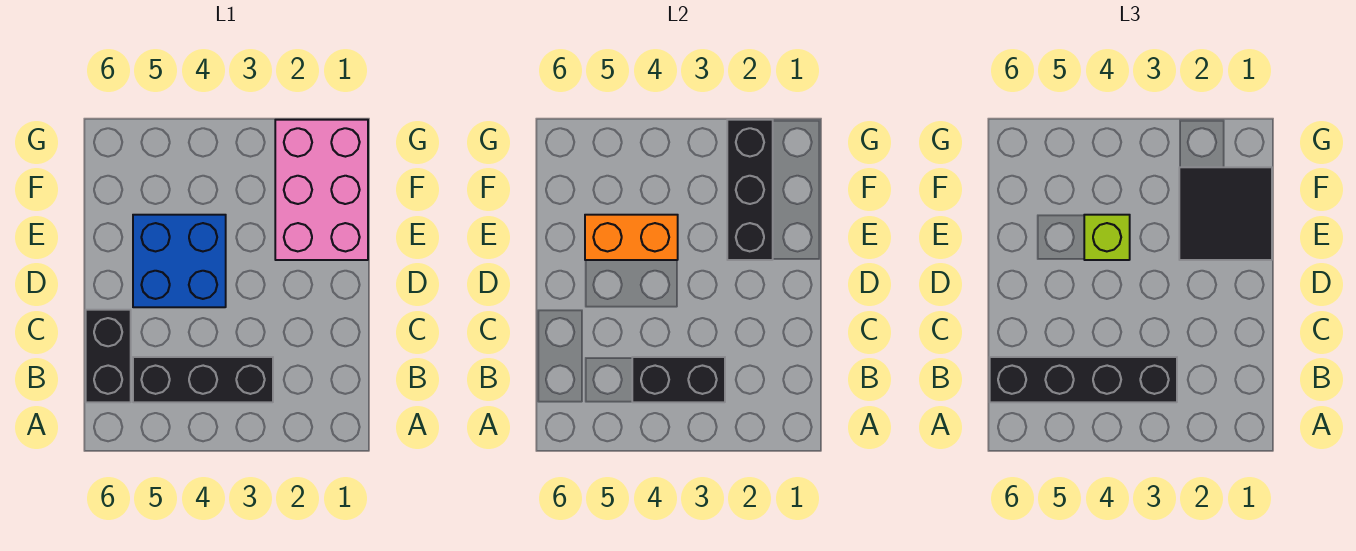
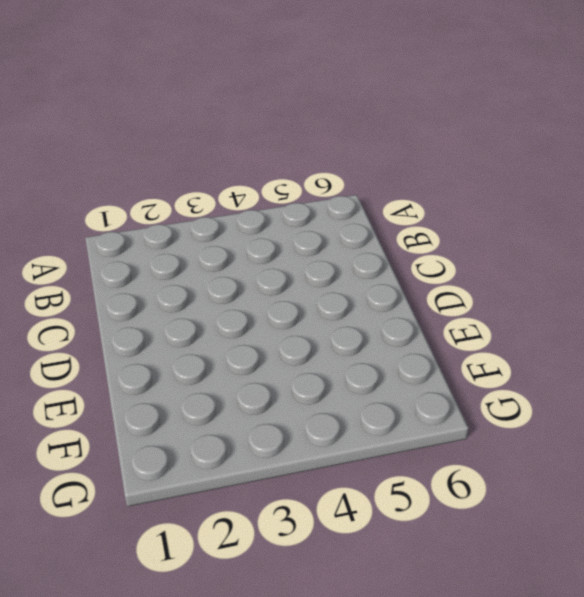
none -> black 1x3 brick [133,357,273,402]
none -> black 1x2 brick [86,310,131,402]

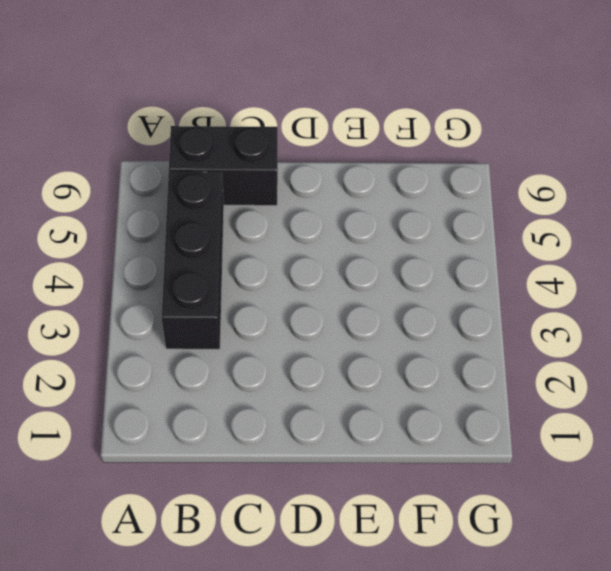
none -> blue 2x2 brick [133,215,226,307]
none -> pink 2x3 brick [275,120,368,260]

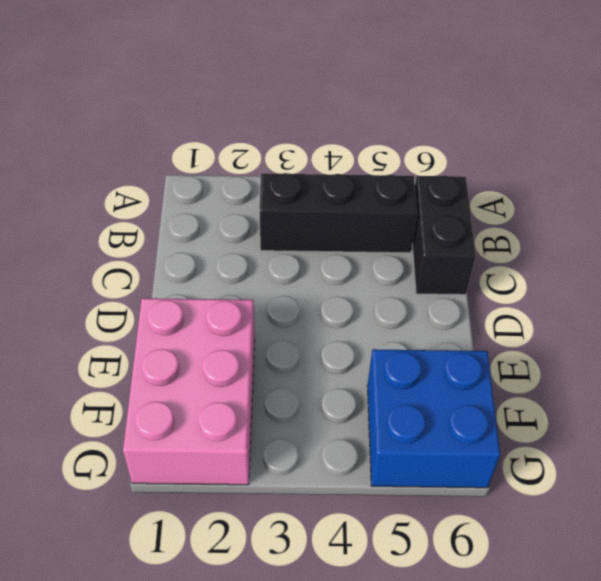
blue 2x2 brick [367,349,500,488] -> blue 2x2 brick moved to [133,215,226,307]
none -> black 1x2 brick [632,357,725,402]
none -> black 1x3 brick [727,120,773,260]

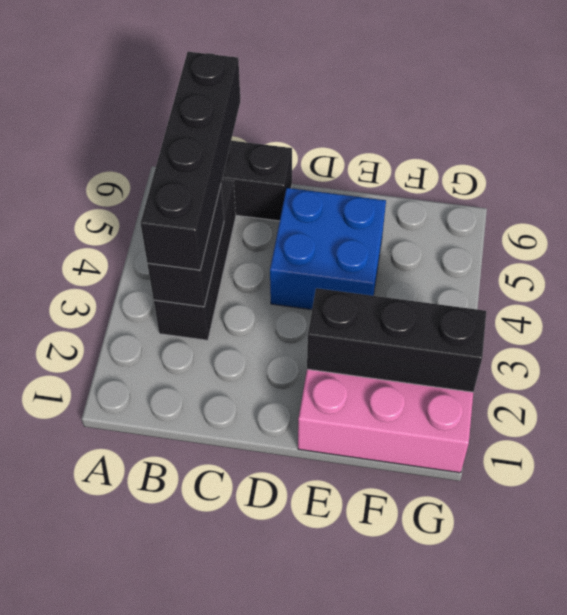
none -> orange 1x2 brick [585,215,678,260]
none -> black 2x2 tile [1179,167,1272,260]

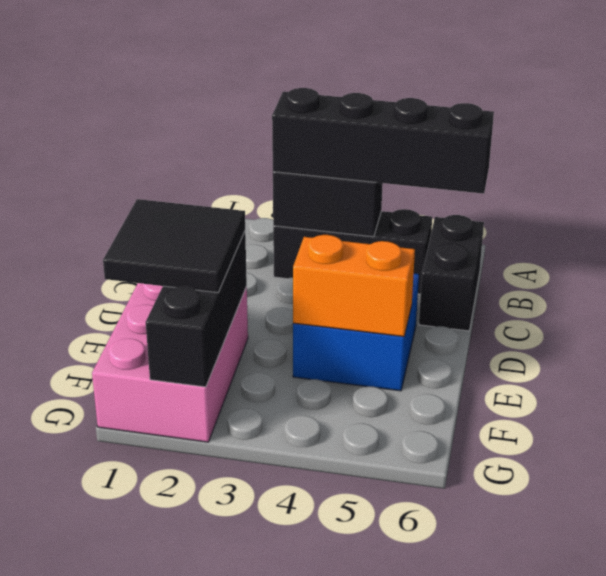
none -> lime 1x1 brick [1084,215,1130,260]

